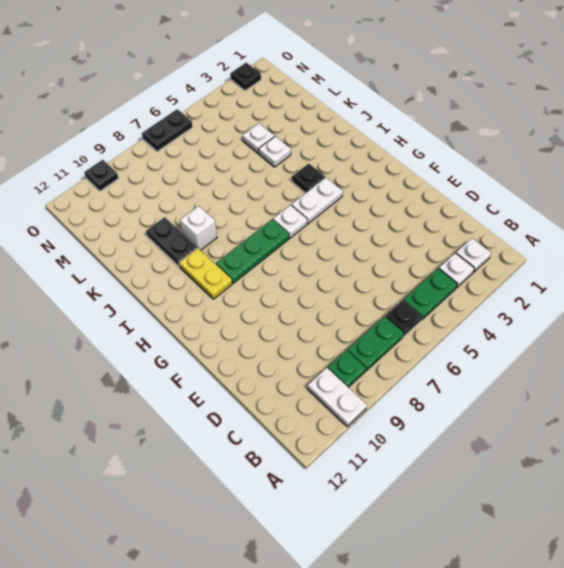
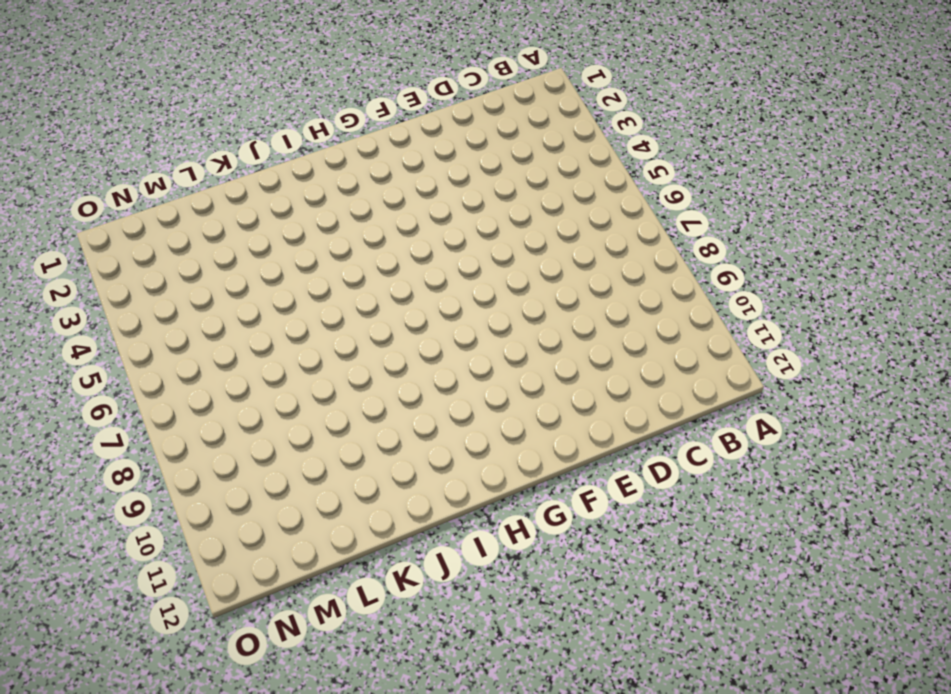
none -> white 1x2 plate [308,368,367,427]
none -> white 1x1 plate [456,238,491,272]
none -> white 1x1 plate [439,253,474,288]

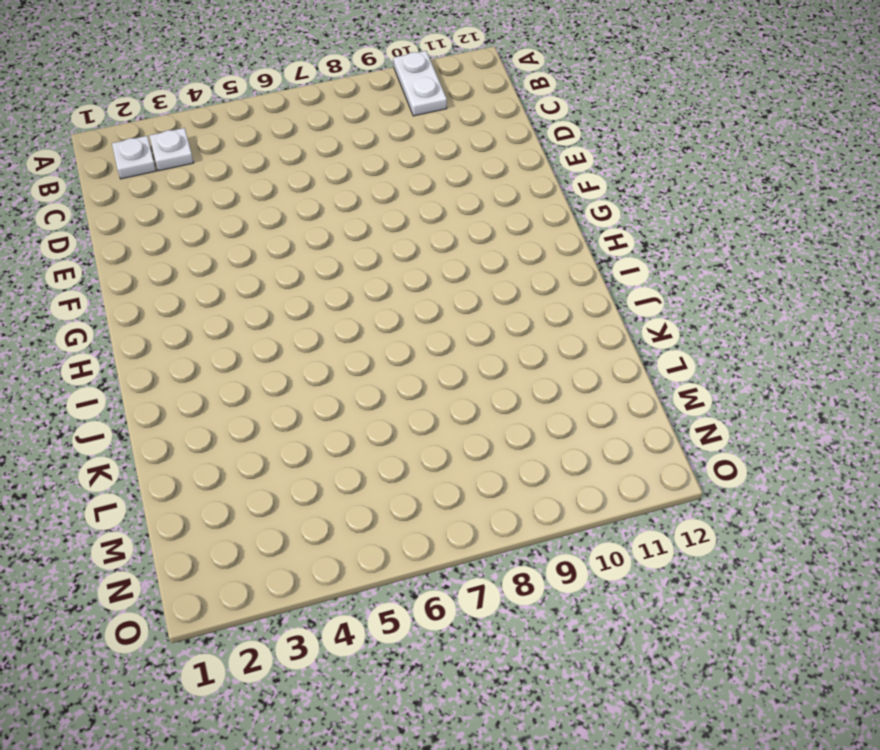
none -> green 1x2 plate [404,268,457,320]
none -> black 1x1 plate [385,300,422,337]
none -> green 1x2 plate [347,316,404,371]

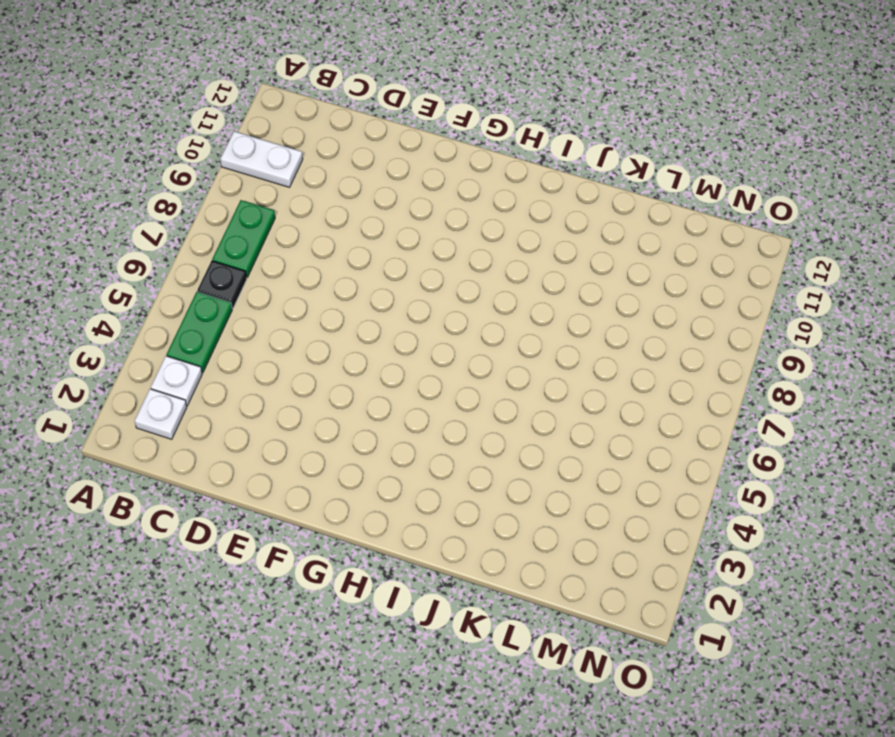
none -> green 1x1 plate [328,350,366,387]
none -> white 1x2 plate [292,178,343,224]
none -> white 1x1 plate [273,205,307,238]

